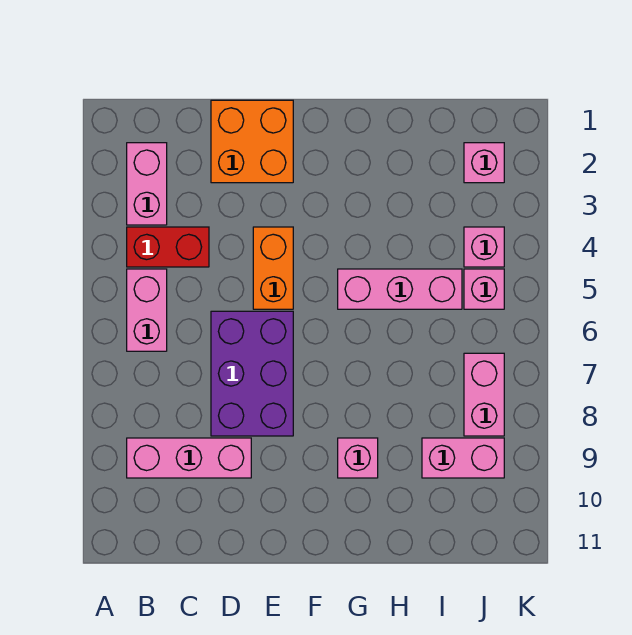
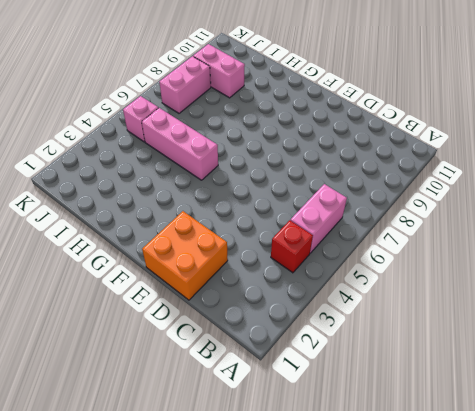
red 1x1 brick [271,220,313,273] -> red 1x2 brick [127,227,209,267]
none -> pink 1x2 brick [127,143,167,225]
none -> pink 1x3 brick [127,438,251,478]
none -> purple 2x3 brick [211,311,293,436]

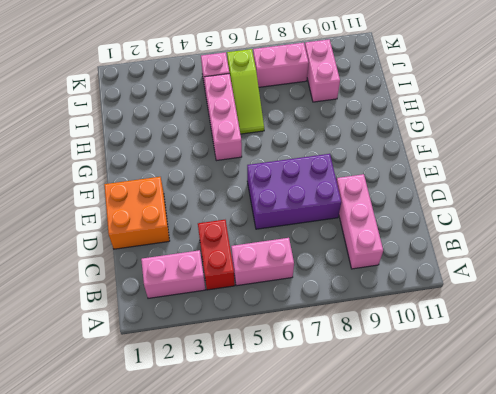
lime 1x3 slope [227,49,264,134] -> none
none -> orange 1x2 brick [253,227,293,309]
none -> pink 1x1 brick [338,438,378,478]
none -> pink 1x1 brick [464,143,504,183]

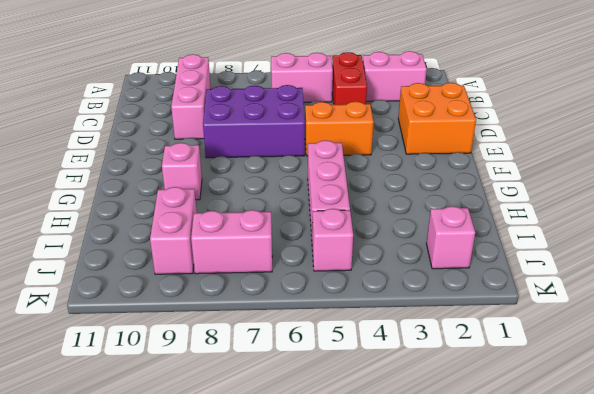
none -> pink 1x1 brick [464,227,504,267]

